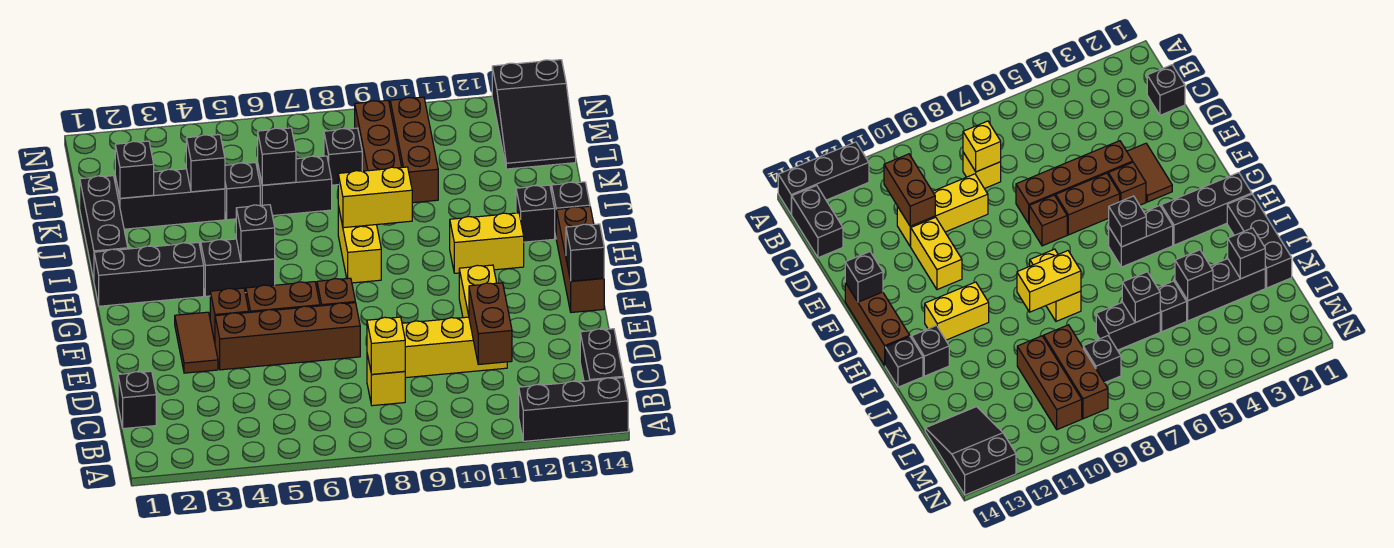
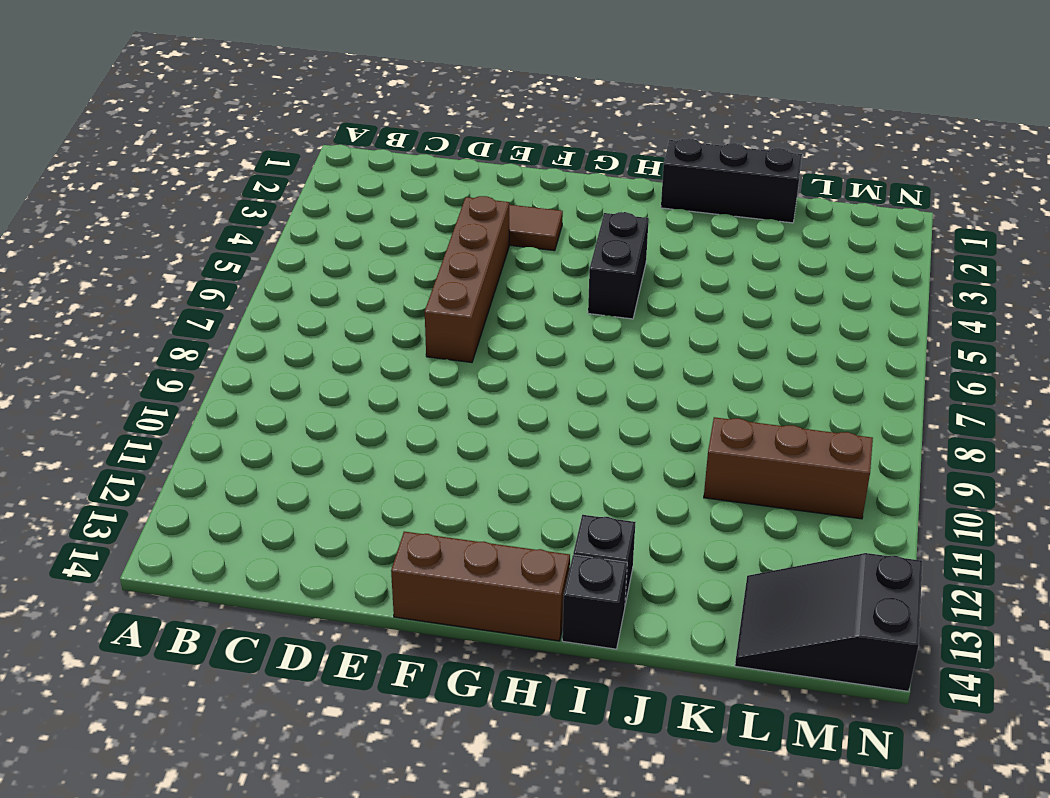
none -> black 1x3 brick [519,378,628,441]
none -> black 1x2 brick [580,329,623,381]
none -> black 1x1 brick [118,371,156,429]
none -> yellow 1x1 brick [367,354,405,406]

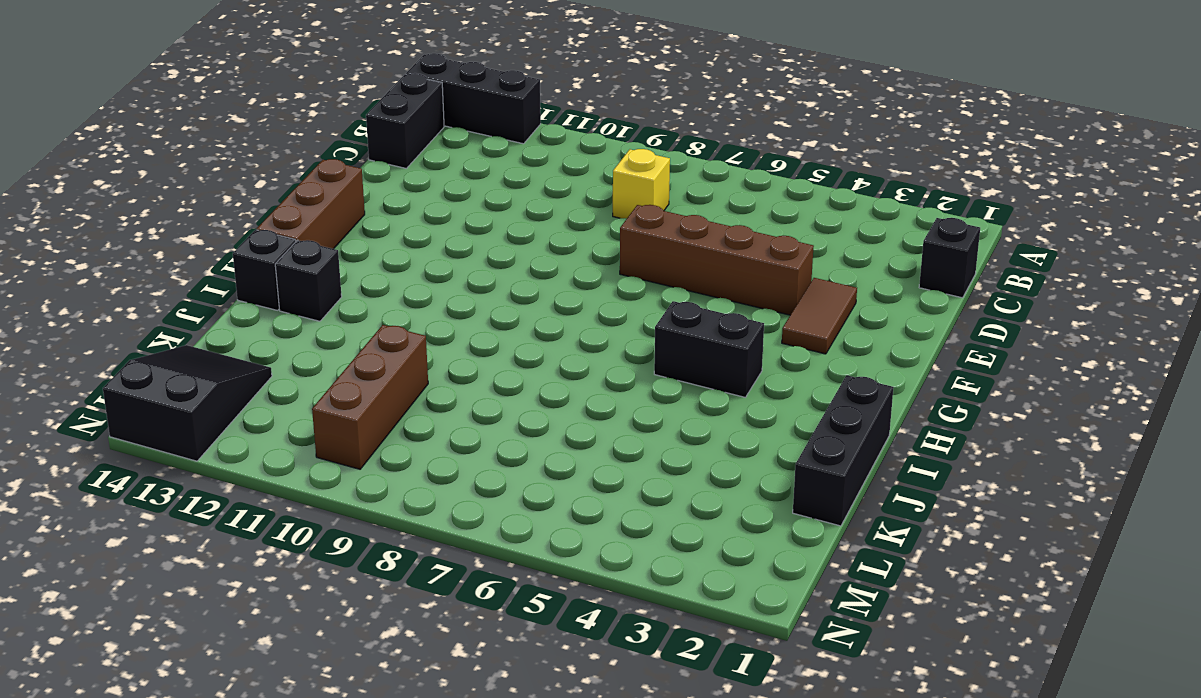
none -> yellow 1x3 brick [402,317,507,378]
none -> yellow 1x2 brick [459,265,497,318]
none -> brown 1x1 brick [210,288,249,342]
none -> brown 1x2 brick [246,282,320,312]

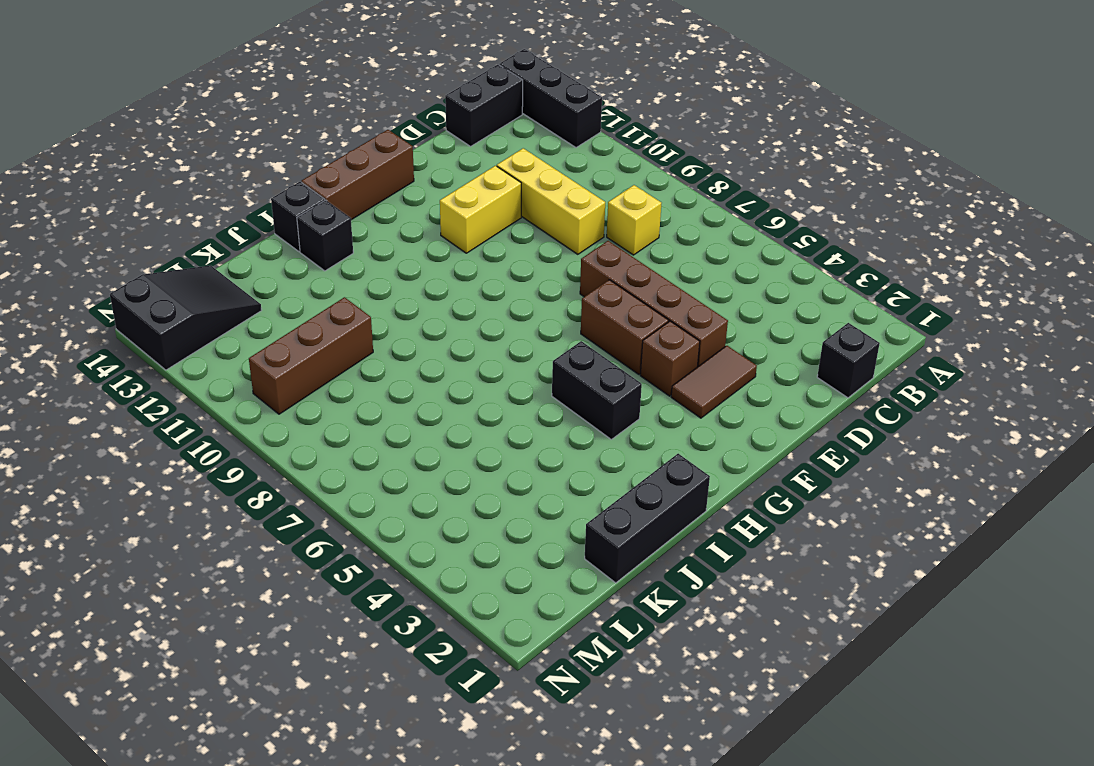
none -> brown 1x1 brick [317,278,355,306]
none -> black 1x3 brick [94,242,204,306]
none -> yellow 1x2 brick [338,206,381,283]
none -> yellow 1x2 brick [450,213,524,273]

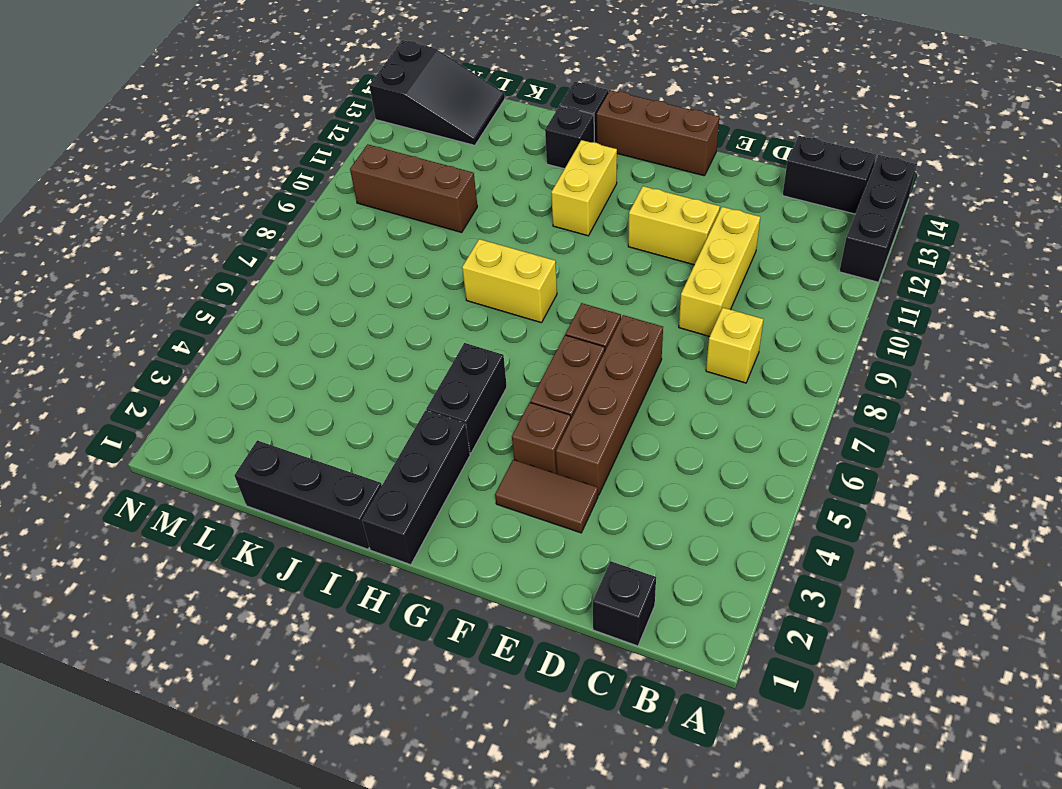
none -> black 1x3 brick [115,169,225,229]
none -> black 1x1 brick [225,163,260,220]
none -> black 1x2 brick [258,156,332,216]
none -> brown 1x3 brick [355,101,402,171]

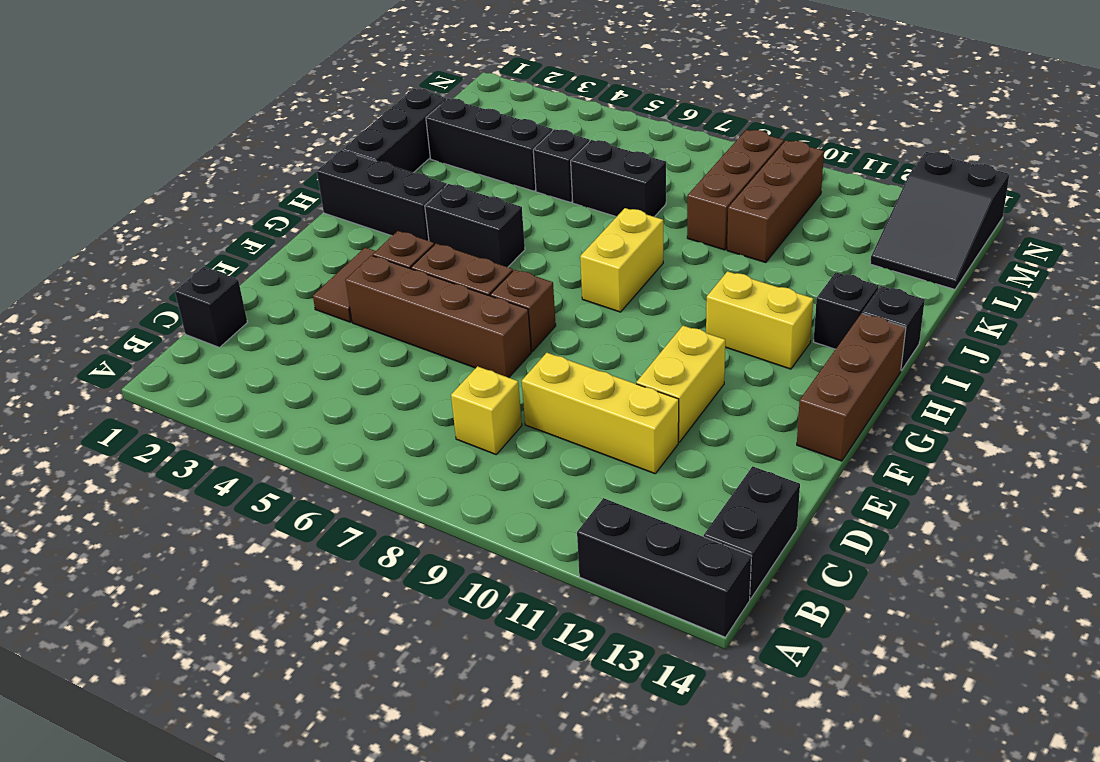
none -> black 1x1 brick [324,128,362,185]
none -> yellow 1x1 brick [367,317,405,374]
none -> brown 1x2 brick [469,283,512,365]
none -> black 1x1 brick [566,224,604,281]

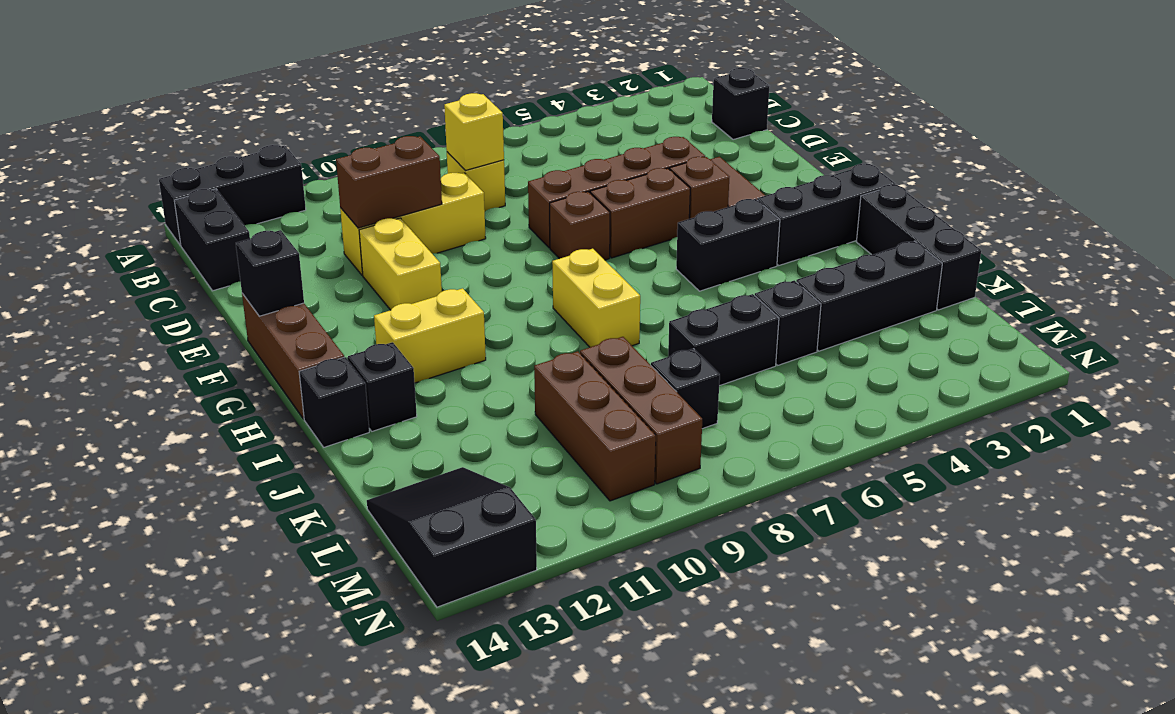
brown 1x2 brick [336,136,442,228] -> brown 1x2 brick turned to [469,283,512,365]
none -> black 1x1 brick [236,205,275,262]
none -> yellow 1x2 brick [338,167,412,228]
none -> black 1x1 brick [115,141,154,198]
none -> black 1x1 brick [186,135,225,192]

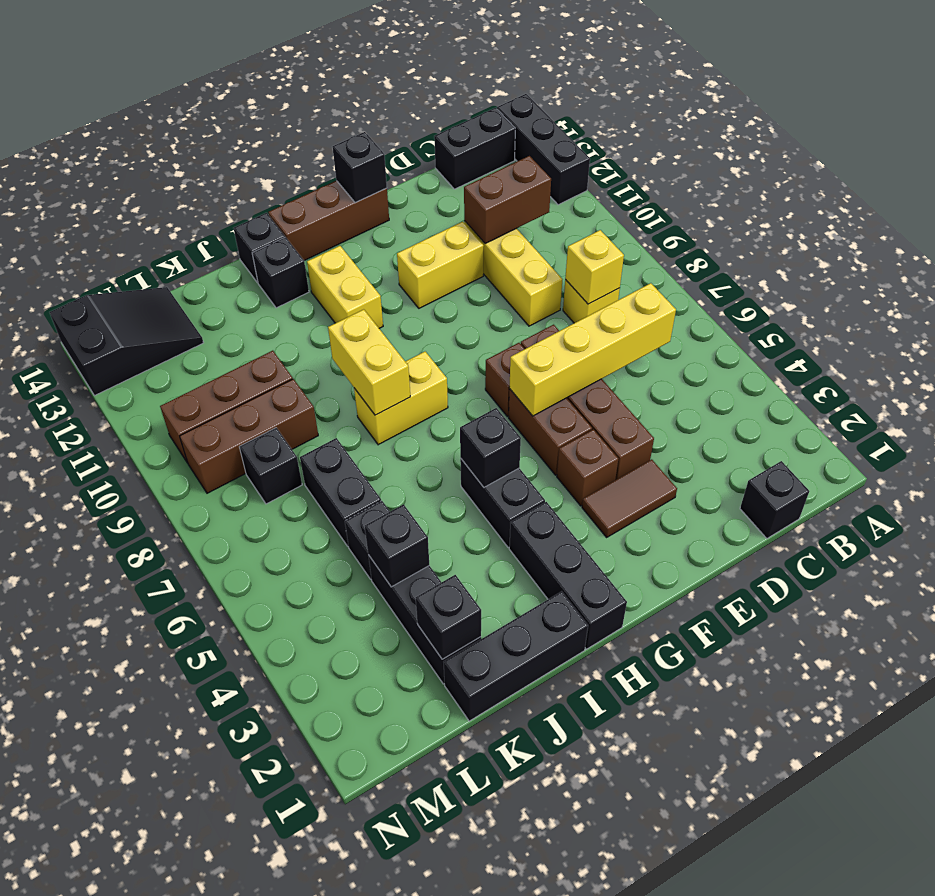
yellow 1x4 brick [509,283,676,416] -> none
none -> black 1x1 brick [258,128,296,185]

